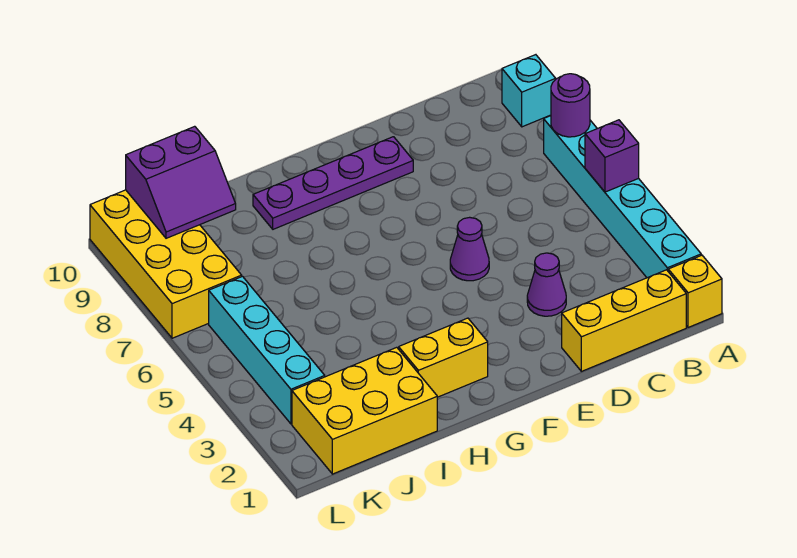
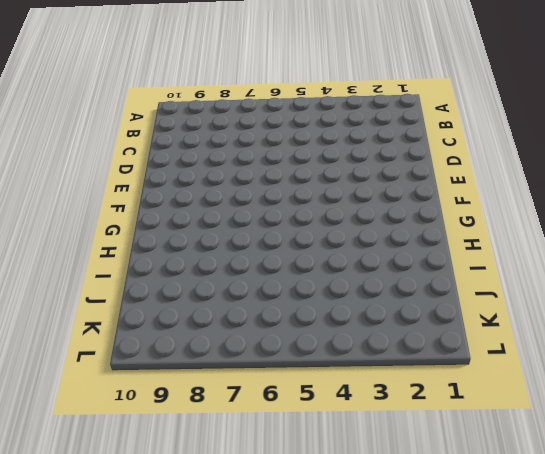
none -> yellow 1x1 brick [668,255,722,327]
none -> cyan 1x6 brick [544,116,701,278]
none -> cyan 1x1 brick [502,55,556,127]

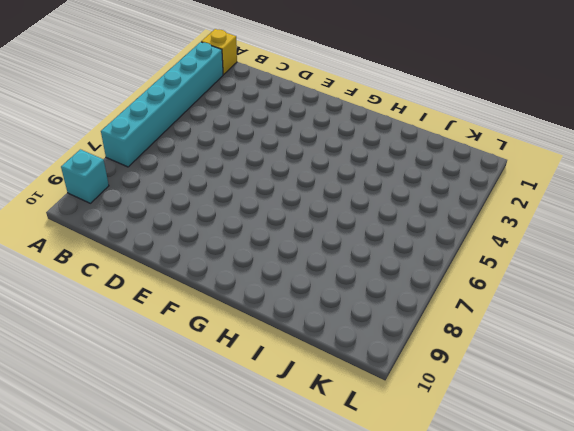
none -> yellow 1x3 brick [562,270,686,371]
none -> purple 1x1 cone [527,253,566,316]
none -> purple 1x1 cone [450,217,489,281]

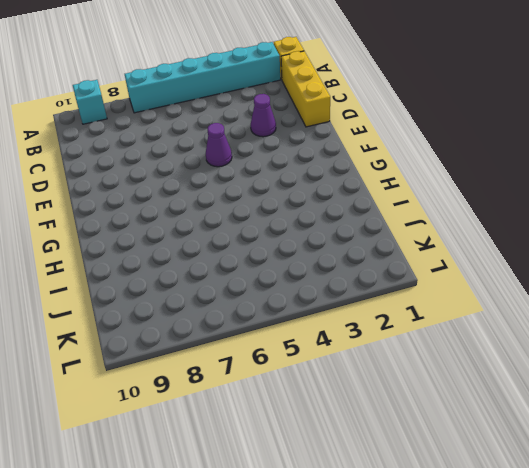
none -> purple 1x4 plate [253,137,413,229]
none -> yellow 1x2 brick [399,318,488,397]
none -> yellow 2x3 brick [292,347,437,474]

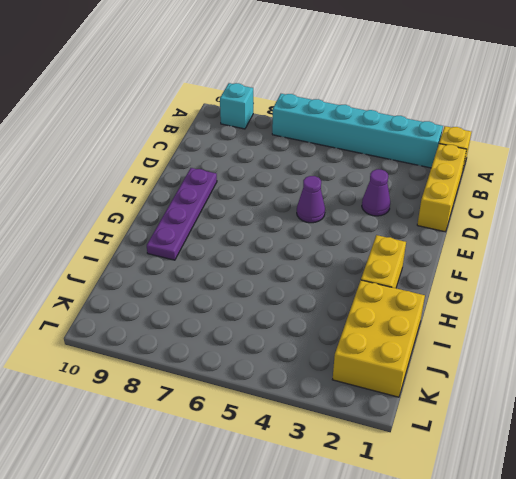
none -> cyan 1x4 brick [209,276,325,424]
none -> yellow 2x4 brick [90,190,242,338]
none -> purple 1x1 brick [585,120,639,192]

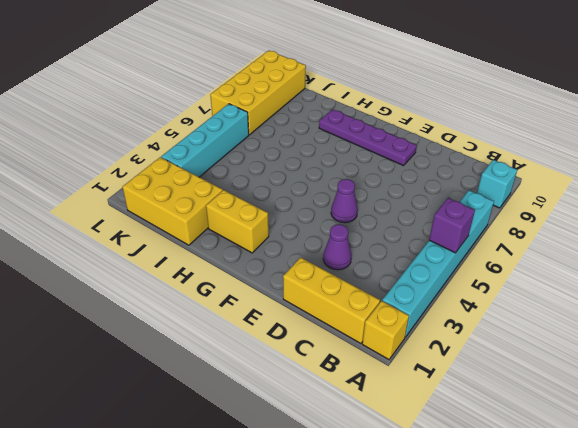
none -> purple 1x1 round brick [551,74,590,137]
none -> purple 2x2 slope [126,126,236,238]

